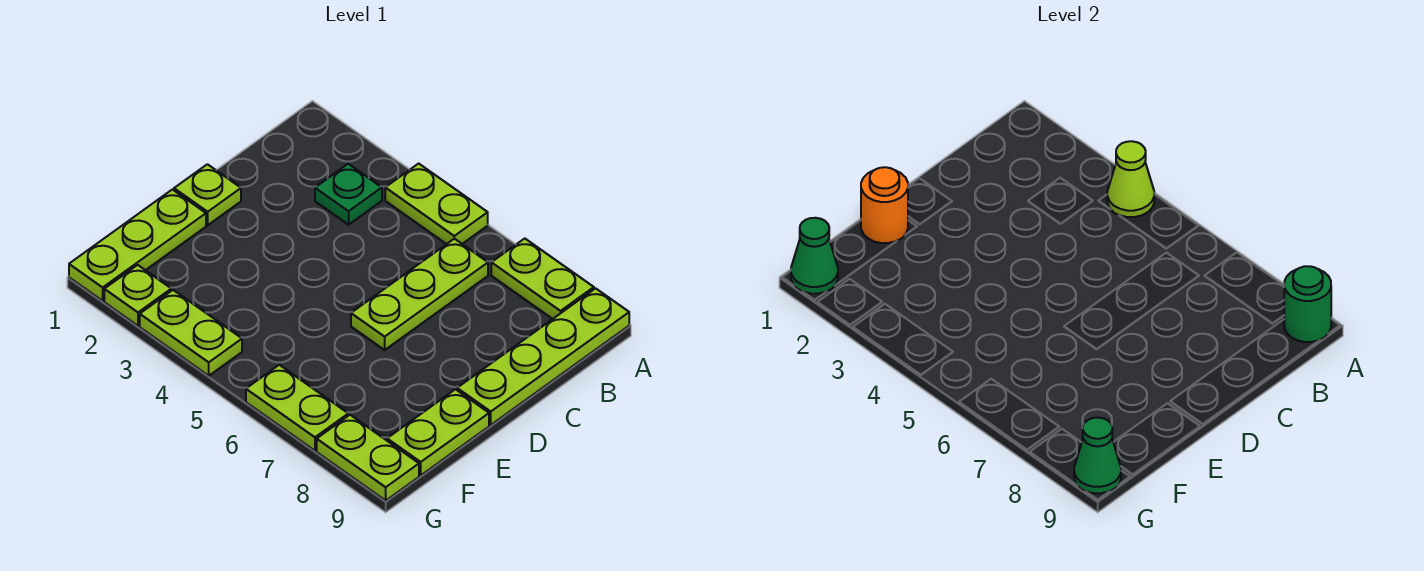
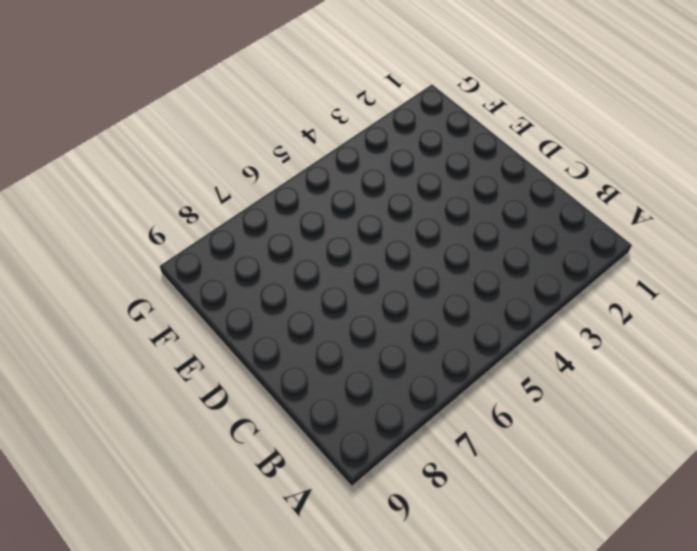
none -> lime 1x2 plate [385,164,488,244]
none -> lime 1x2 plate [491,239,594,319]
none -> lime 1x4 plate [457,288,629,425]

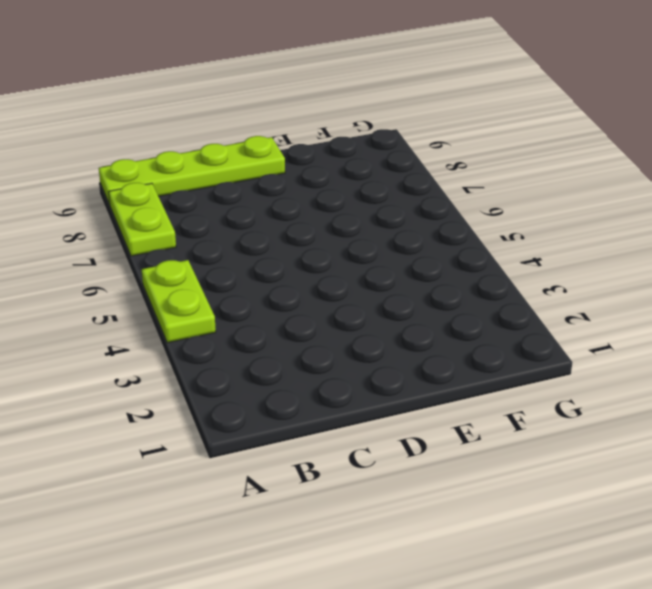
none -> green 1x1 plate [315,164,382,225]
none -> lime 1x3 plate [351,239,488,350]
none -> lime 1x1 plate [174,164,241,225]

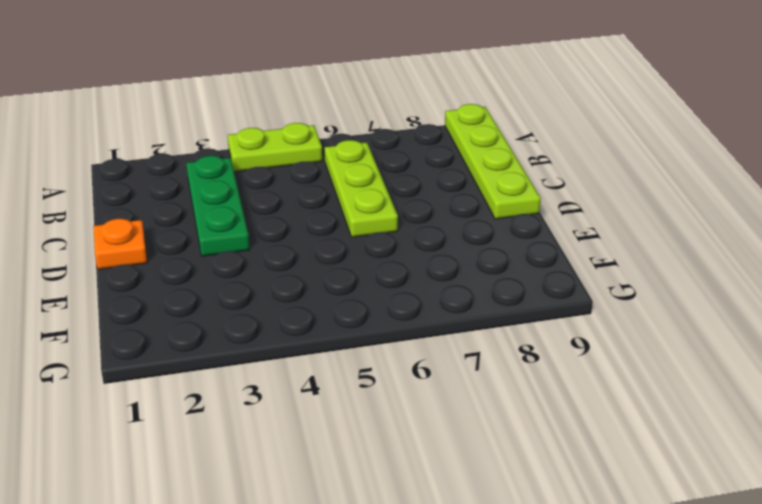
green 1x3 plate [186,156,250,256] -> green 1x1 plate [315,164,382,225]
orange 1x1 plate [93,219,147,269] -> lime 1x1 plate [174,164,241,225]
none -> lime 1x2 plate [491,239,594,319]
none -> lime 1x3 plate [69,190,206,301]
none -> lime 1x2 plate [387,389,489,475]

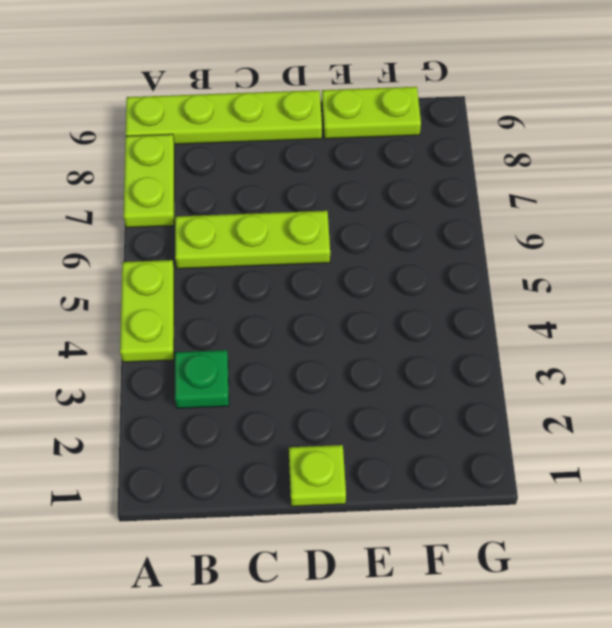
none -> lime 1x3 plate [69,190,206,301]
none -> lime 1x1 plate [104,265,171,326]
none -> lime 1x2 plate [140,290,242,376]

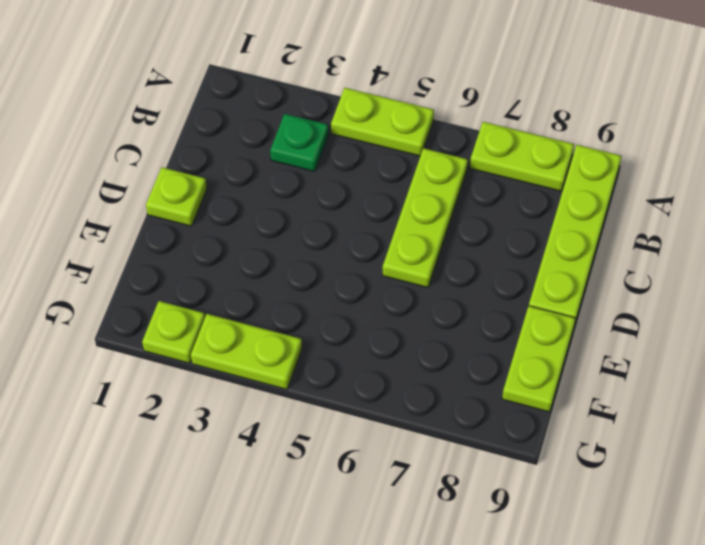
none -> lime 1x3 plate [69,190,206,301]
none -> lime 1x2 plate [246,365,348,451]
none -> lime 1x2 plate [317,415,419,501]

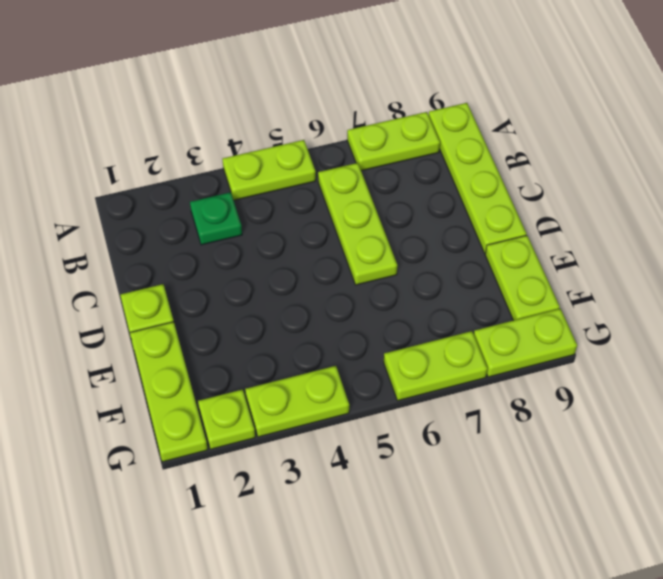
none -> lime 1x1 cone [1107,141,1154,217]
none -> green 1x1 round brick [1284,266,1331,342]
none -> orange 1x1 round brick [861,167,908,243]

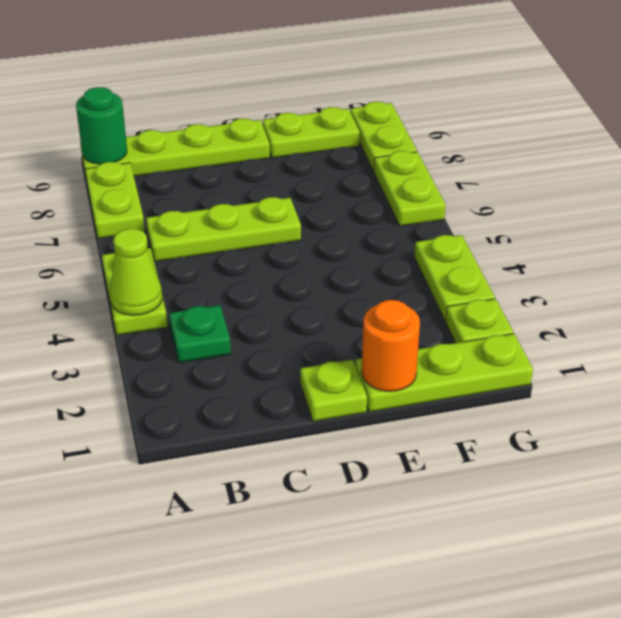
none -> green 1x1 cone [791,218,838,294]
none -> green 1x1 cone [1074,418,1121,493]

